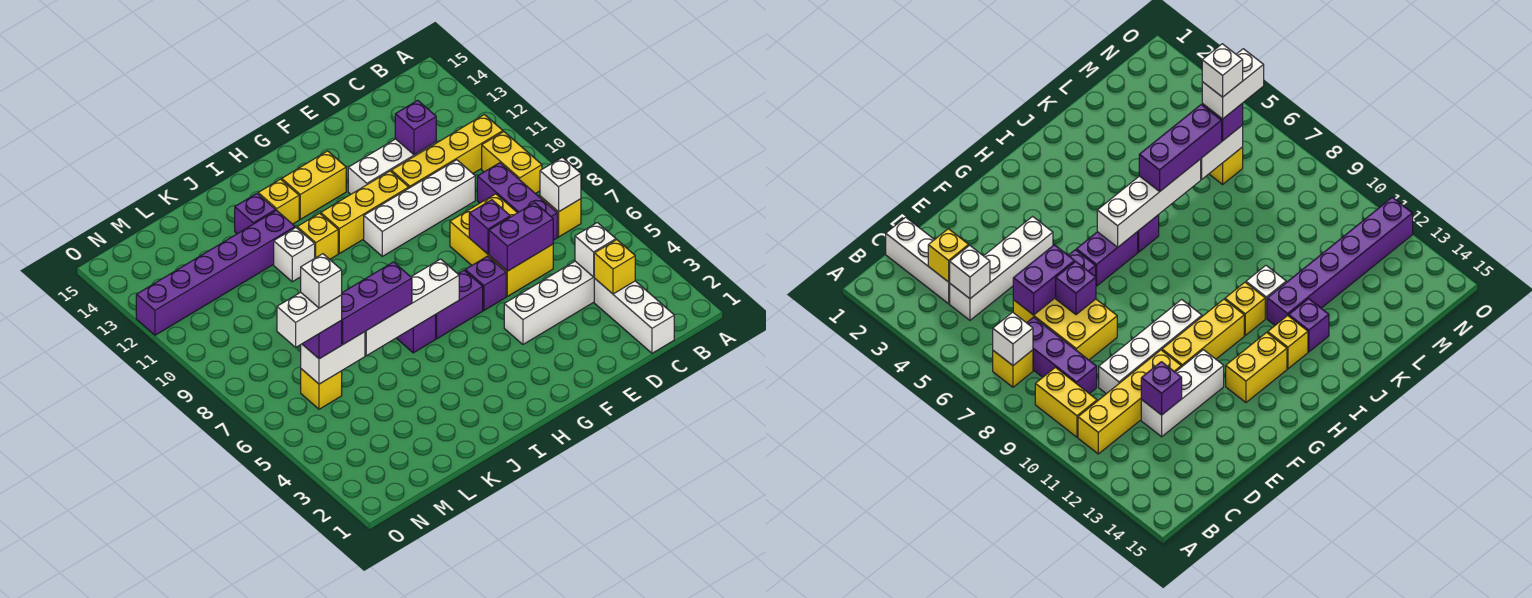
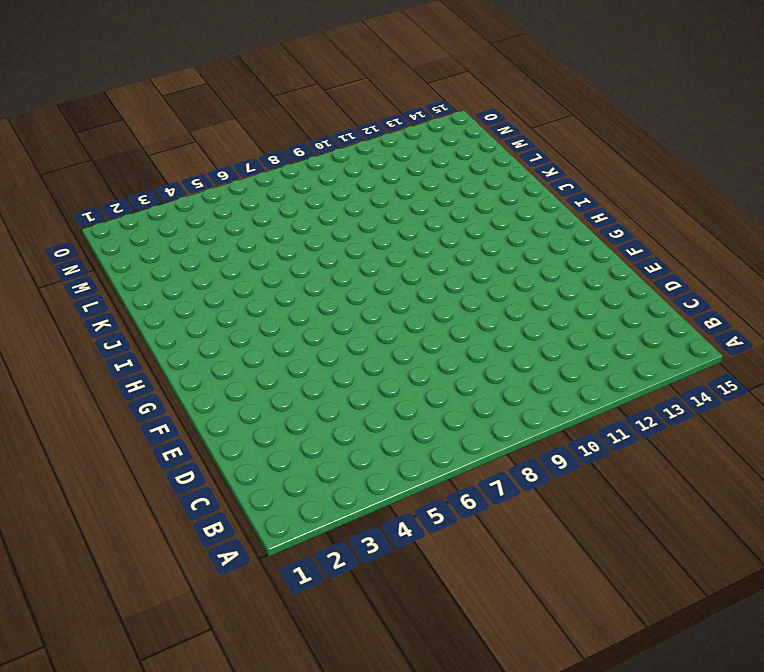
none -> yellow 1x1 brick [540,196,581,237]
none -> yellow 1x2 brick [482,132,542,194]
none -> yellow 1x4 brick [391,115,503,188]
none -> white 1x3 brick [594,279,674,353]

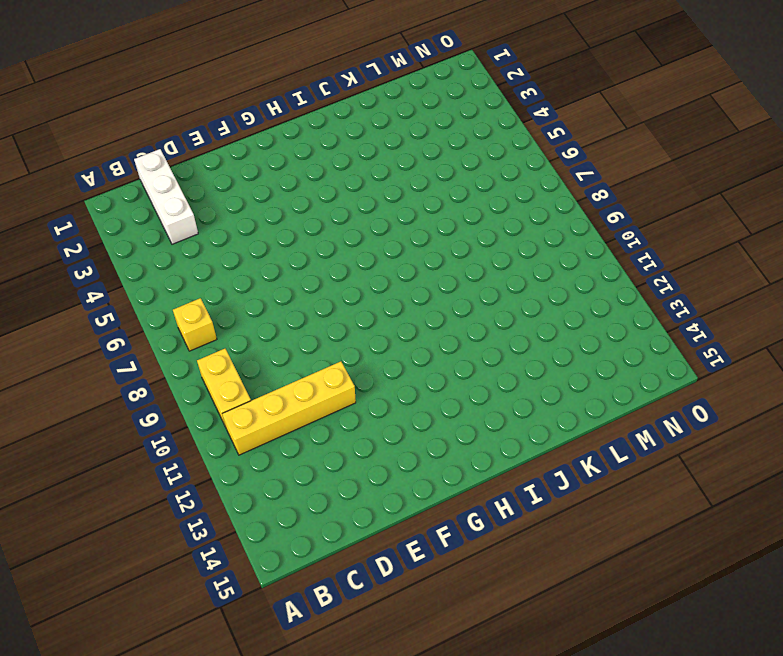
none -> white 1x4 brick [504,261,595,344]
none -> purple 1x3 brick [477,163,557,240]
none -> yellow 2x3 brick [450,194,553,296]
none -> white 1x4 brick [364,160,475,256]

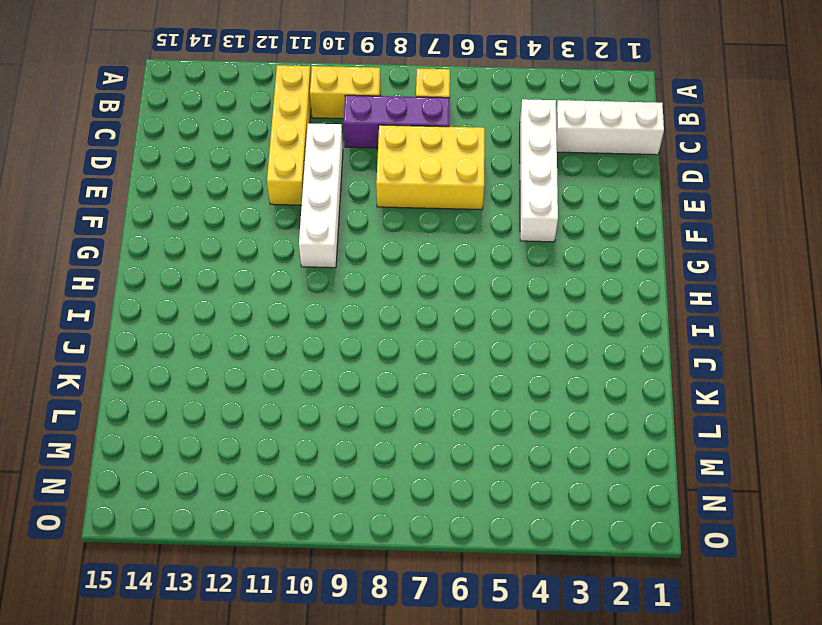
none -> white 1x3 brick [348,139,436,194]
none -> purple 1x1 brick [465,256,506,310]
none -> yellow 1x3 brick [321,171,409,253]
none -> purple 1x2 brick [436,270,483,339]

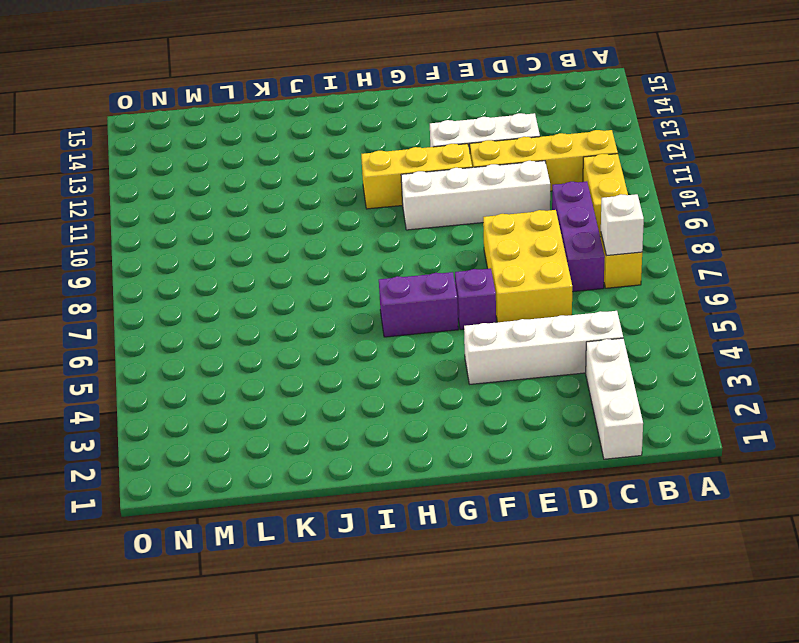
none -> yellow 1x2 brick [282,151,346,219]
none -> purple 1x1 brick [397,315,436,353]
none -> yellow 1x1 brick [297,213,338,259]
none -> yellow 1x1 brick [258,179,299,224]

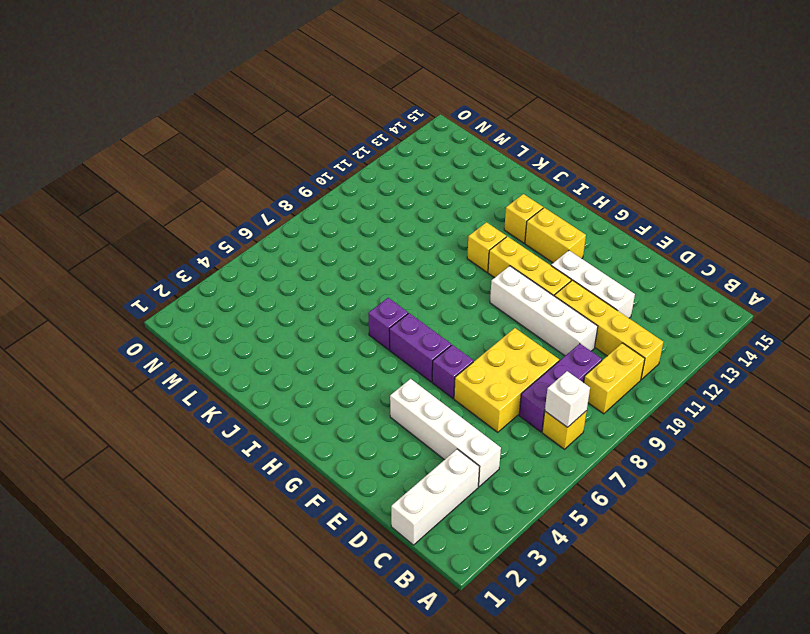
none -> white 1x1 brick [274,228,315,282]
none -> purple 1x6 brick [136,210,295,335]
none -> purple 1x1 brick [235,194,276,234]
none -> yellow 1x1 brick [301,369,342,409]

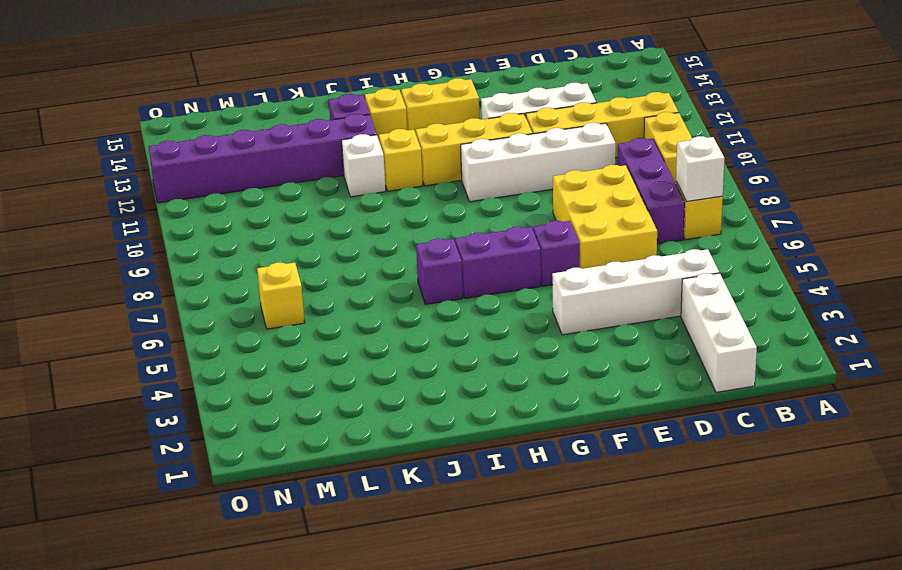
none -> yellow 1x1 brick [594,240,635,294]
none -> white 1x1 brick [575,223,616,277]
none -> purple 1x2 brick [489,203,553,271]
none -> purple 1x1 brick [395,100,436,155]

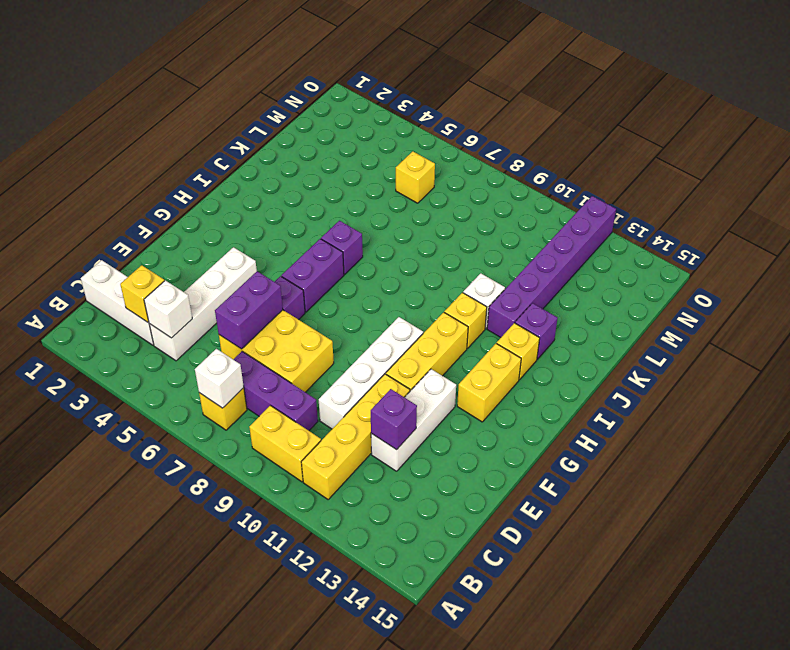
none -> purple 1x1 brick [469,200,510,254]
none -> white 1x4 brick [365,259,459,356]
none -> white 1x2 brick [301,332,365,384]
none -> purple 1x3 brick [341,262,412,344]

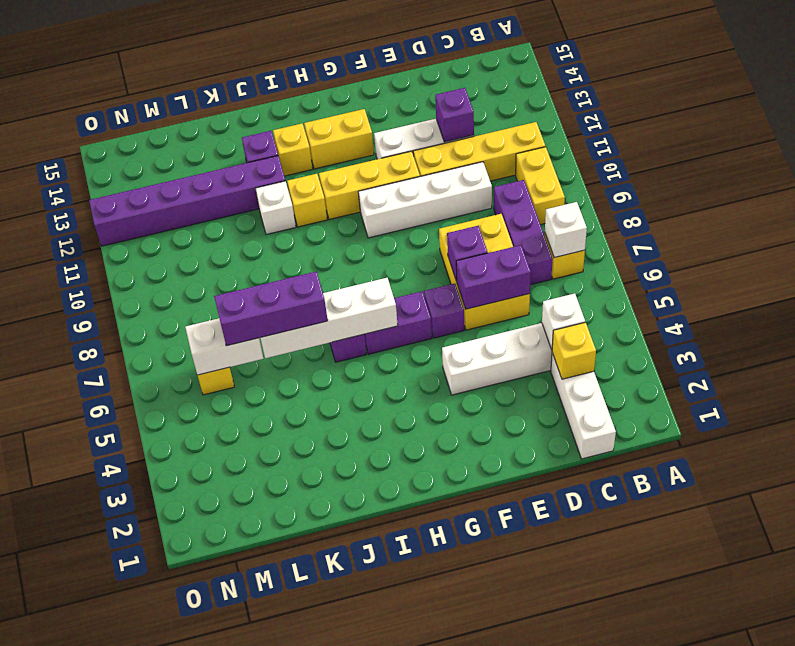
none -> purple 1x1 brick [303,321,342,359]
none -> white 1x2 brick [277,292,342,347]
none -> white 1x1 brick [301,254,342,308]

